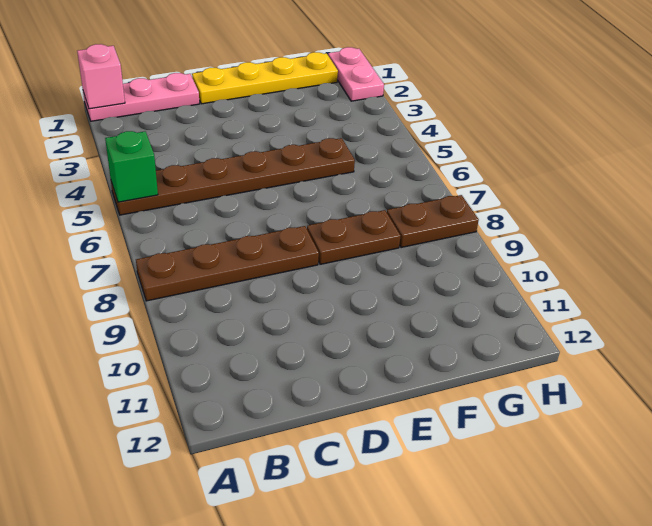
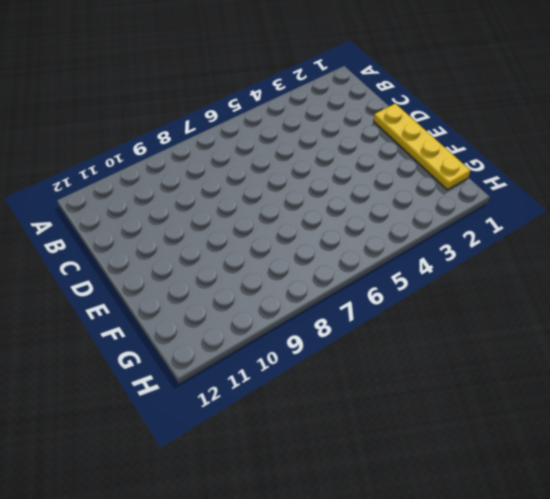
none -> pink 1x3 plate [83,73,199,121]
none -> brown 1x6 plate [111,138,355,215]

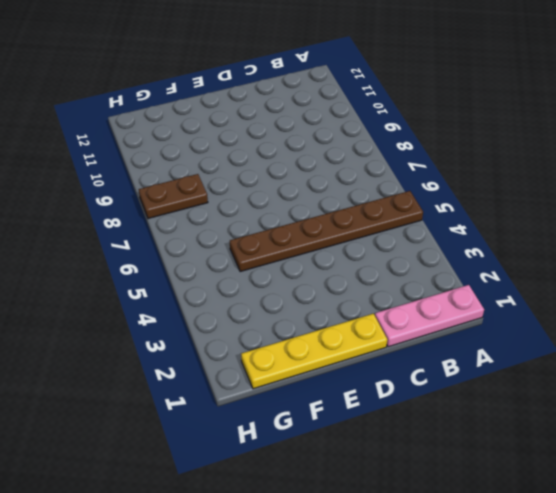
none -> brown 1x4 plate [136,226,319,301]
none -> brown 1x2 plate [307,210,400,264]

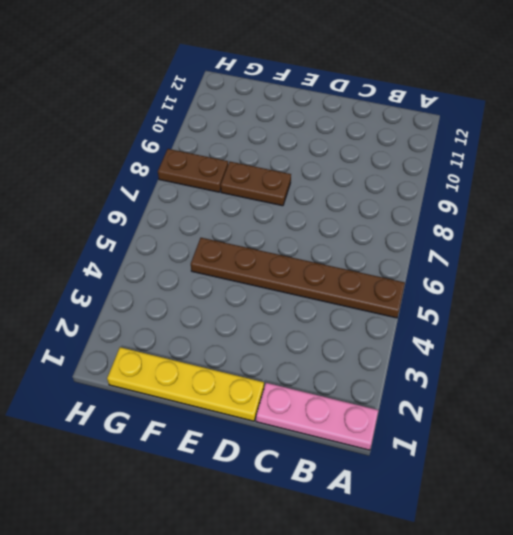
none -> brown 1x4 plate [136,226,319,301]
none -> pink 1x2 plate [328,47,384,101]

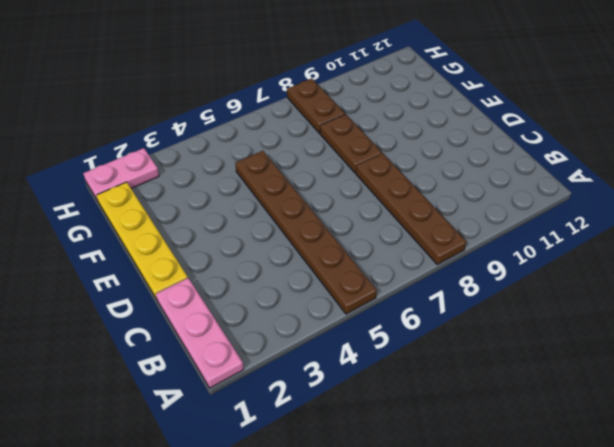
none -> pink 1x1 brick [77,44,125,109]
none -> green 1x1 brick [105,131,158,202]

